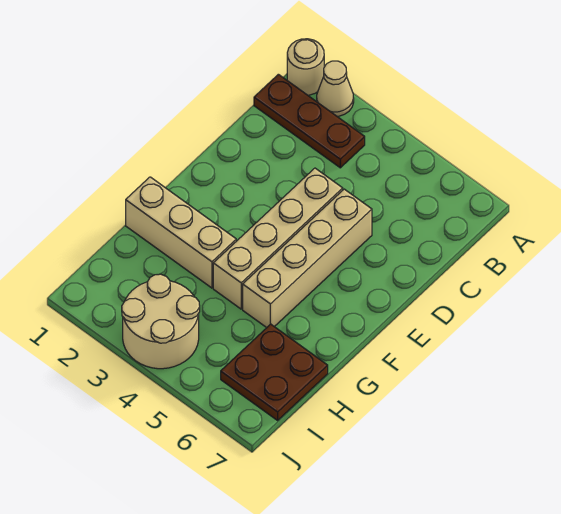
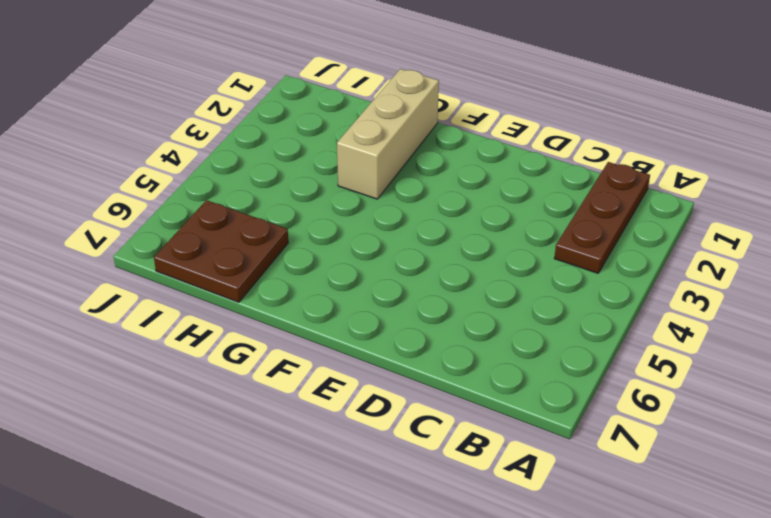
none -> tan 1x1 round brick [287,39,324,95]
none -> tan 1x1 cone [317,61,354,116]

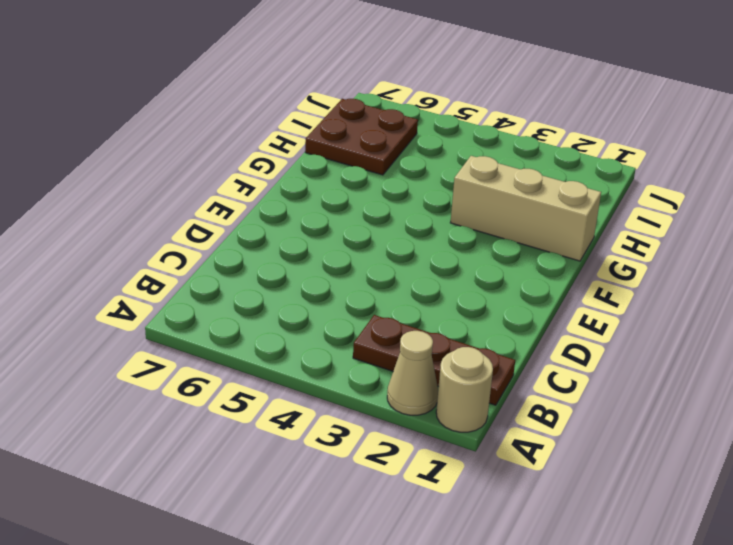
none -> tan 1x4 brick [213,168,343,309]
none -> tan 1x4 brick [243,189,372,328]

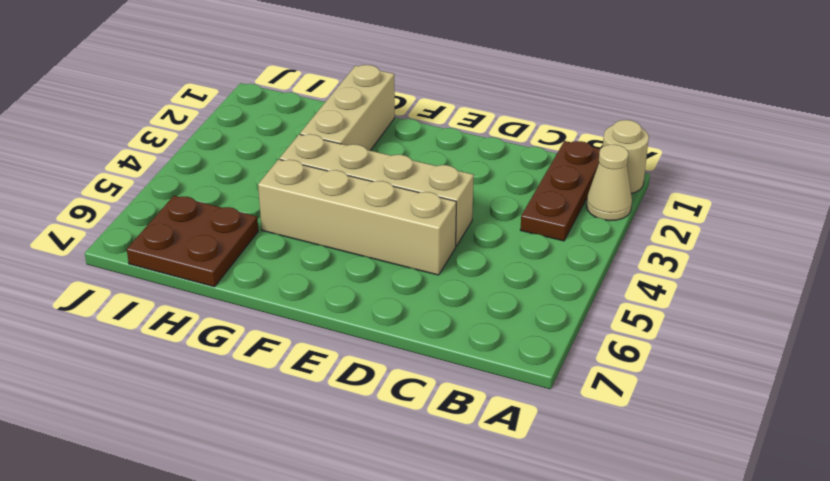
none -> tan 2x2 round brick [122,274,200,369]

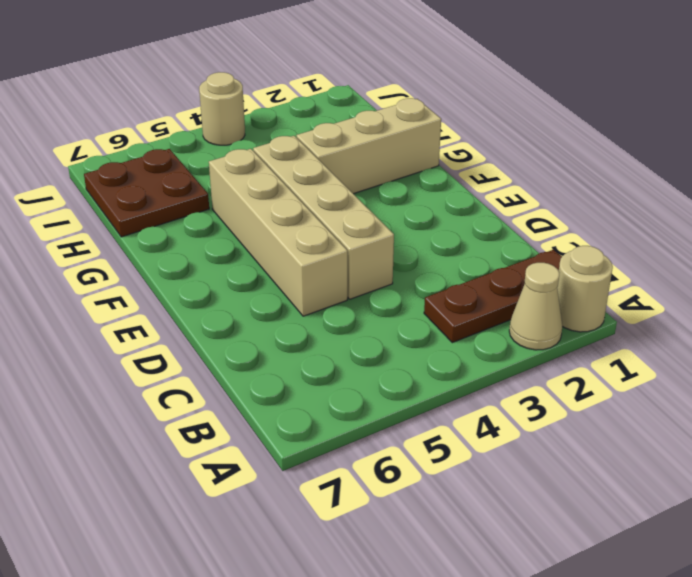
tan 1x1 round brick [199,72,245,145] -> tan 2x2 round brick [122,274,200,369]

